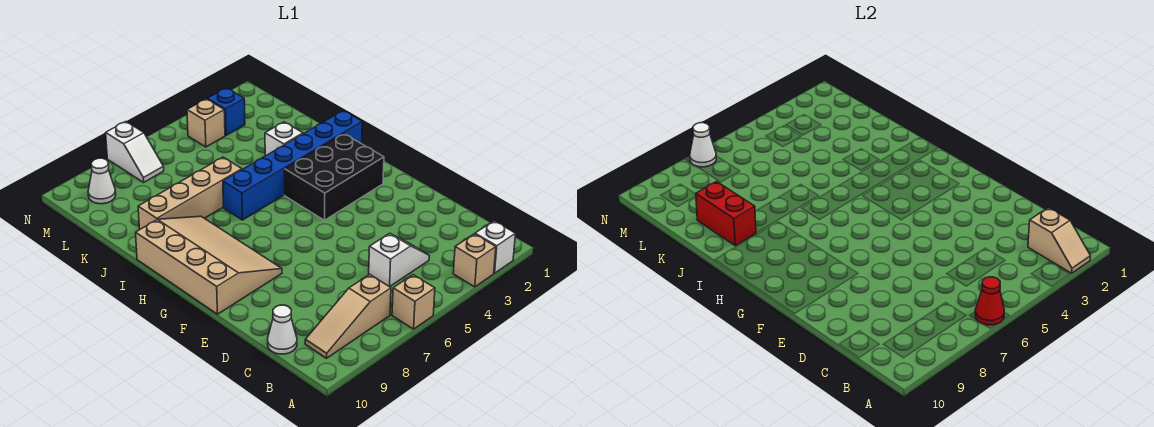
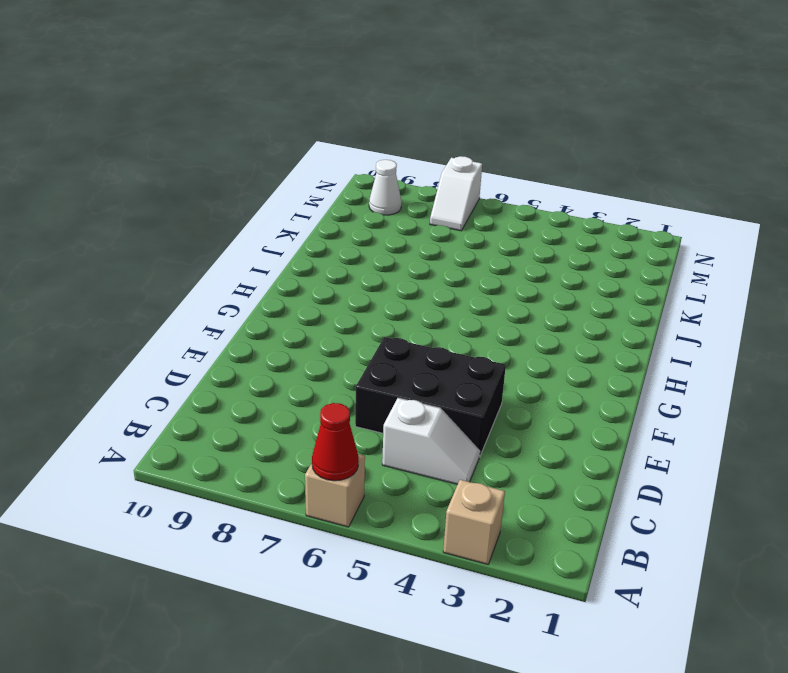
black 2x3 brick [355,337,506,457] -> black 2x3 brick moved to [285,134,384,220]
none -> white 1x1 brick [475,221,515,273]
none -> tan 1x3 slope [305,274,391,358]
none -> white 1x1 cone [268,305,297,354]

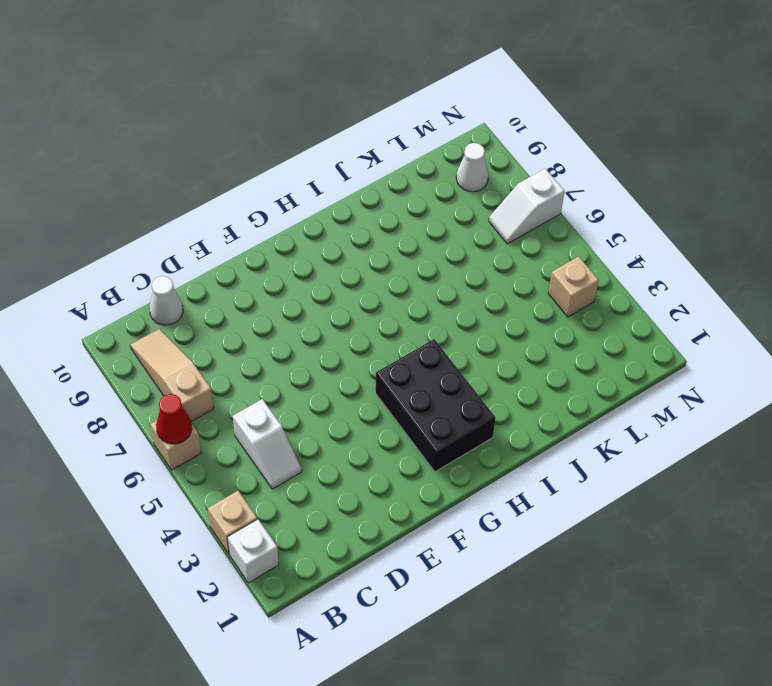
none -> tan 3x4 slope [136,216,282,314]
none -> blue 1x6 brick [223,111,362,220]
none -> white 1x1 brick [265,122,303,156]

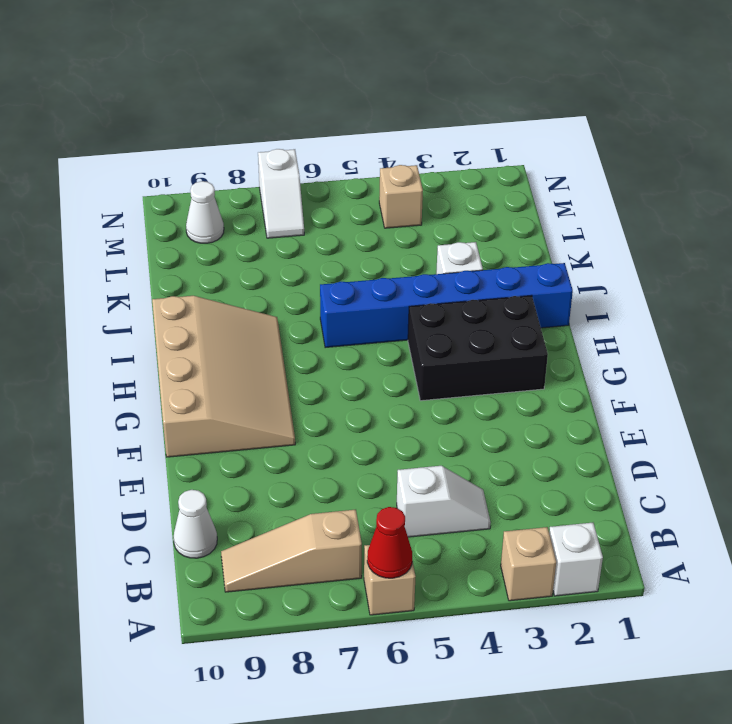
none -> tan 1x4 brick [138,157,242,230]
none -> blue 1x1 brick [208,88,245,135]
none -> tan 1x2 slope [1028,208,1090,273]

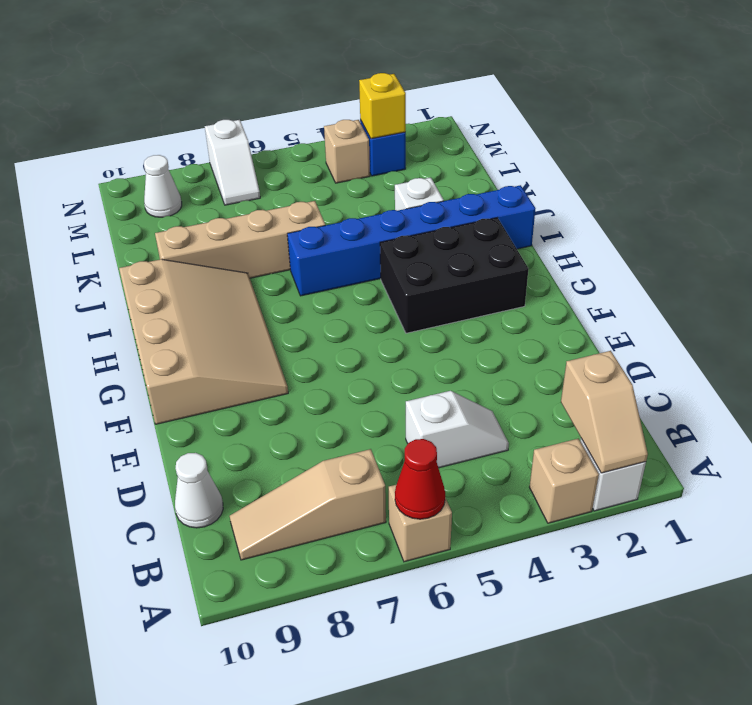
yellow 1x1 brick [359,73,406,139] -> none
none -> red 1x2 brick [696,182,756,246]
none -> white 1x1 cone [690,123,716,167]

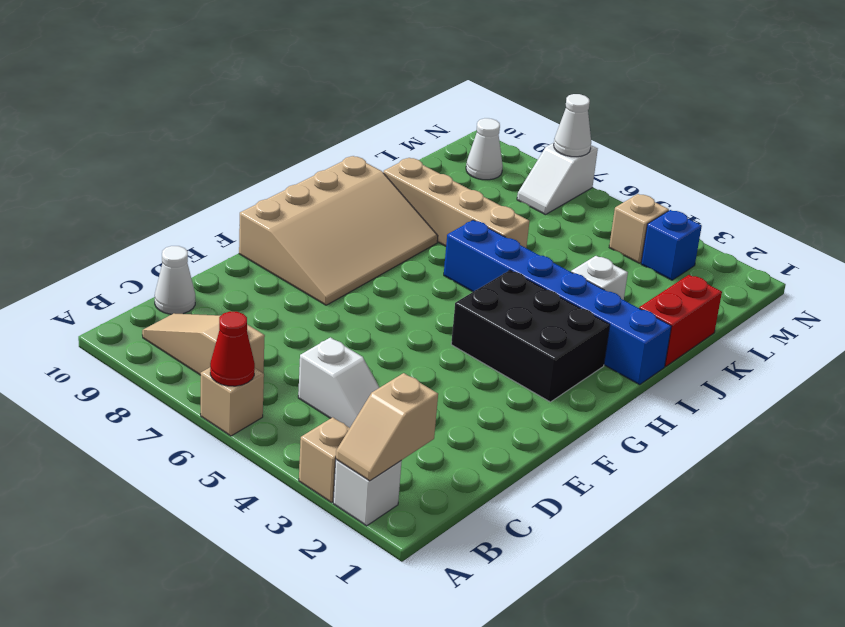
red 1x2 brick [639,275,722,367] -> red 1x2 brick moved to [696,182,756,246]

